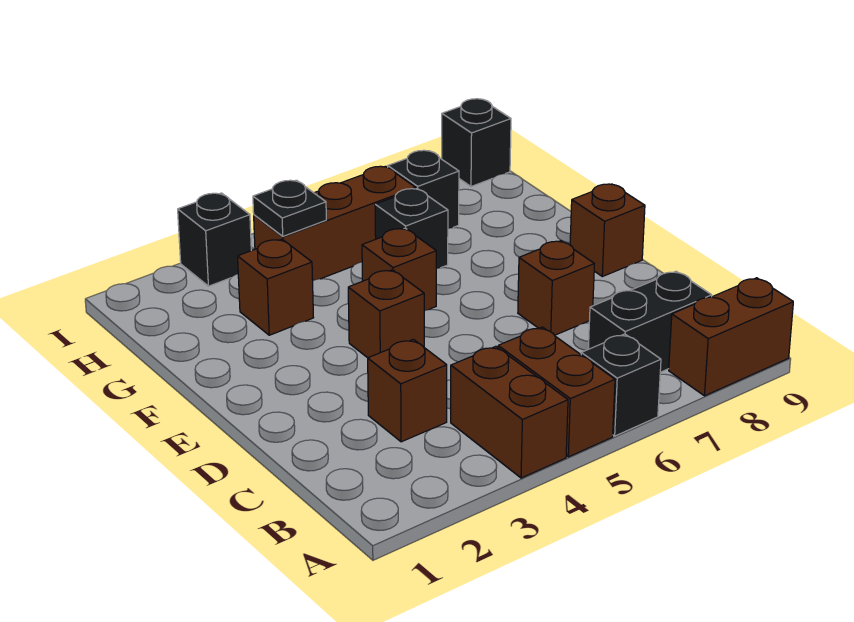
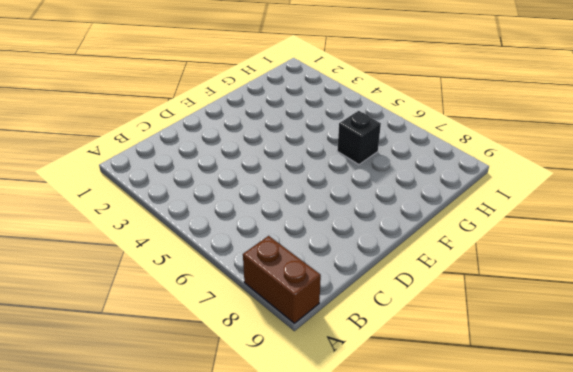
none -> brown 1x2 brick [451,346,568,478]
none -> brown 1x2 brick [498,327,615,457]
none -> black 1x1 brick [581,334,661,436]

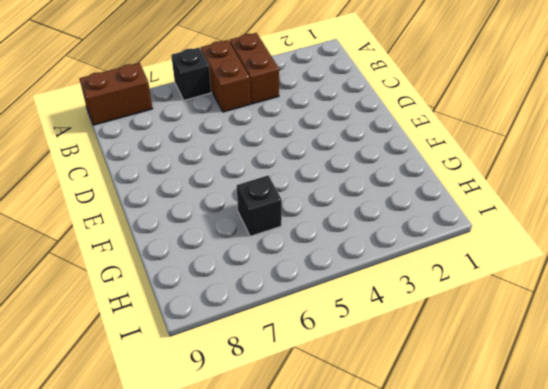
none -> black 1x2 brick [588,271,712,372]
none -> brown 1x1 brick [368,339,447,442]
none -> brown 1x1 brick [518,241,594,335]

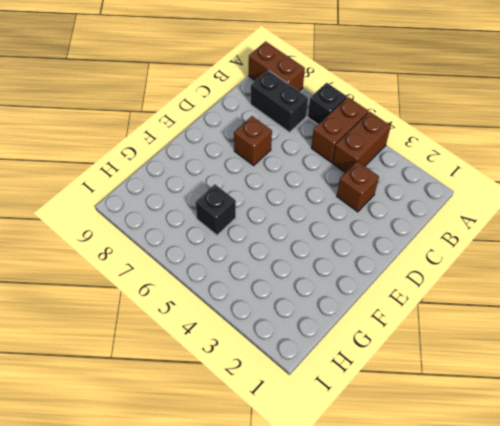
none -> brown 1x1 brick [348,270,424,358]
none -> brown 1x1 brick [570,184,645,277]
none -> brown 1x1 brick [362,228,436,311]

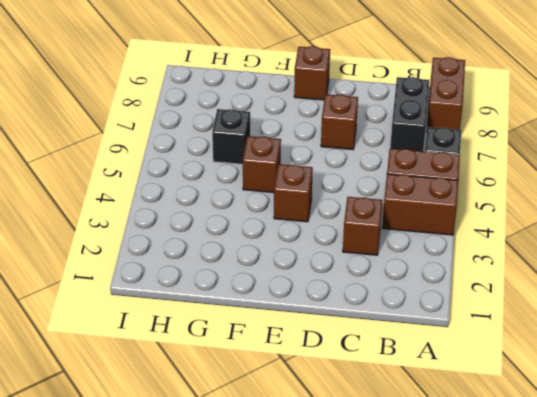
none -> brown 1x1 brick [238,239,314,335]
none -> brown 1x3 brick [254,166,416,280]
none -> black 1x1 brick [388,150,459,228]

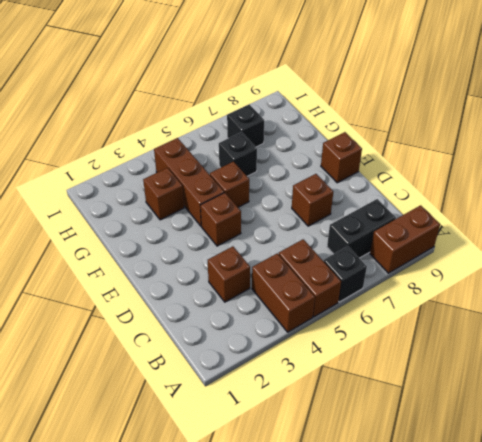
brown 1x3 brick [154,138,224,226] -> brown 1x3 brick turned to [254,166,416,280]
none -> black 1x1 brick [178,193,251,286]
none -> black 1x1 brick [442,99,511,187]
none -> black 1x1 plate [253,180,326,236]

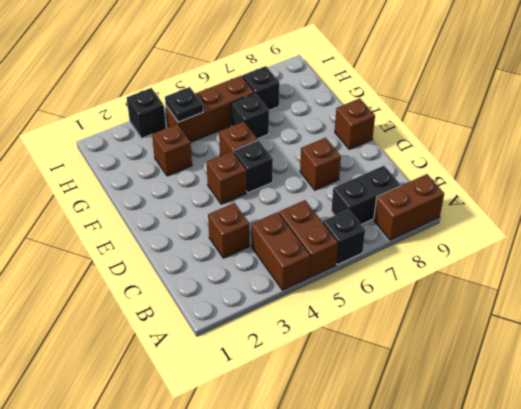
black 1x1 brick [233,140,273,193] -> black 1x1 brick moved to [442,99,511,187]

